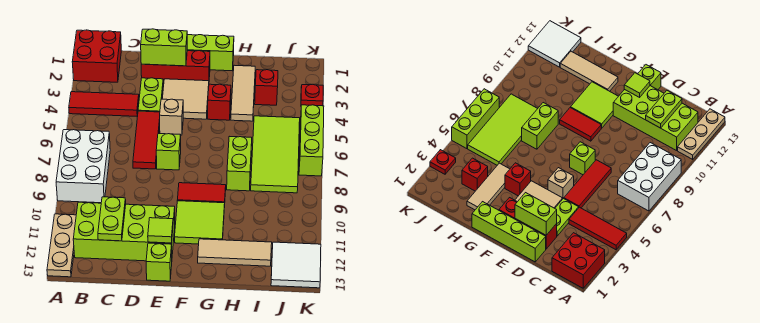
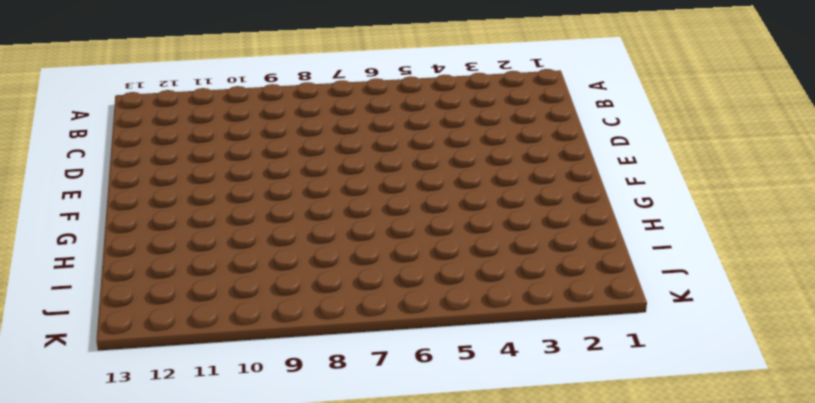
none -> red 2x2 brick [72,30,121,82]
none -> red 1x3 tile [69,92,139,116]
none -> white 2x3 brick [56,130,110,203]

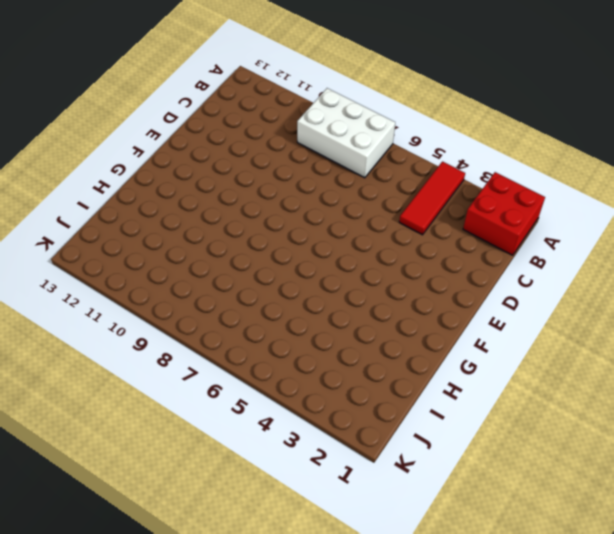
none -> tan 1x3 plate [47,214,76,277]
none -> lime 2x4 brick [73,202,175,261]
none -> lime 1x4 brick [187,35,234,71]

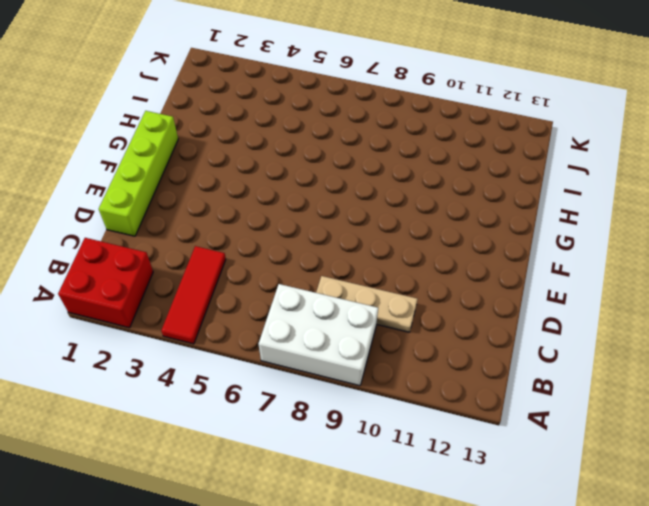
tan 1x3 plate [316,276,417,332] -> tan 1x3 plate moved to [47,214,76,277]
none -> lime 2x4 brick [73,202,175,261]
none -> red 1x3 brick [141,51,210,84]
none -> lime 1x2 plate [138,78,163,112]

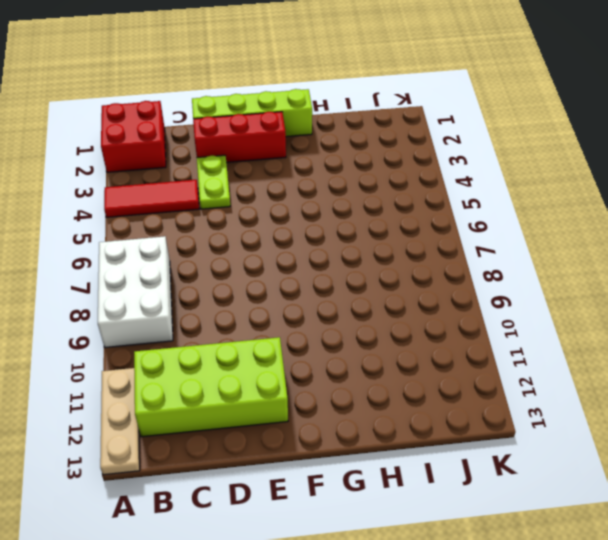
none -> red 1x3 tile [133,111,160,169]
none -> tan 2x2 tile [162,79,209,119]
none -> tan 1x1 brick [160,99,183,135]

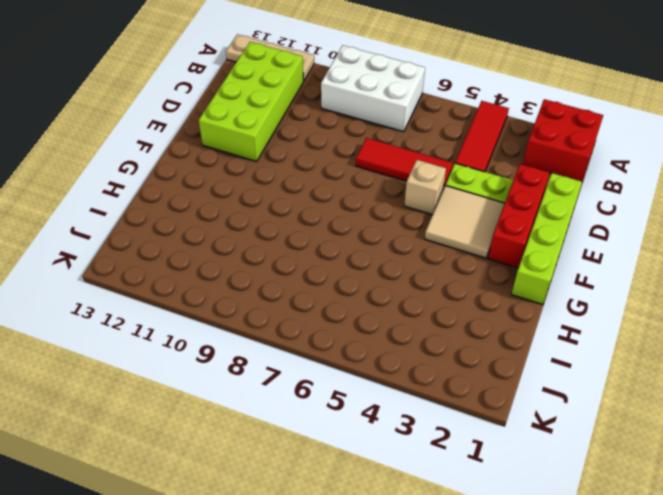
none -> lime 1x1 brick [156,134,181,170]
none -> lime 1x1 brick [146,243,172,281]
none -> red 1x2 tile [177,183,226,208]

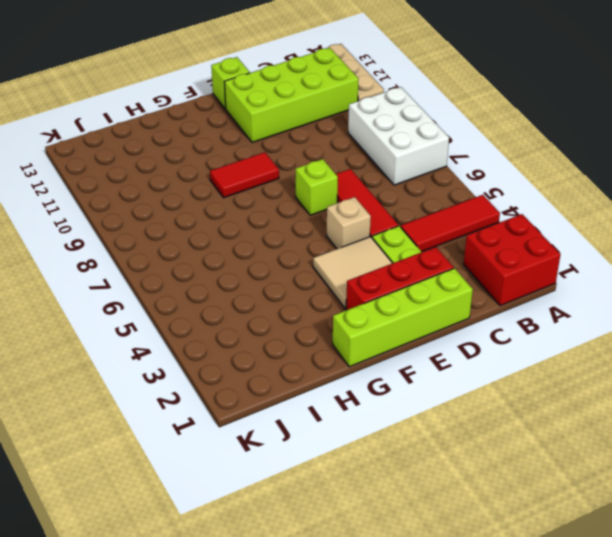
none -> lime 2x2 tile [175,201,225,244]
none -> red 1x1 brick [208,84,231,120]
none -> tan 1x3 tile [198,239,272,266]

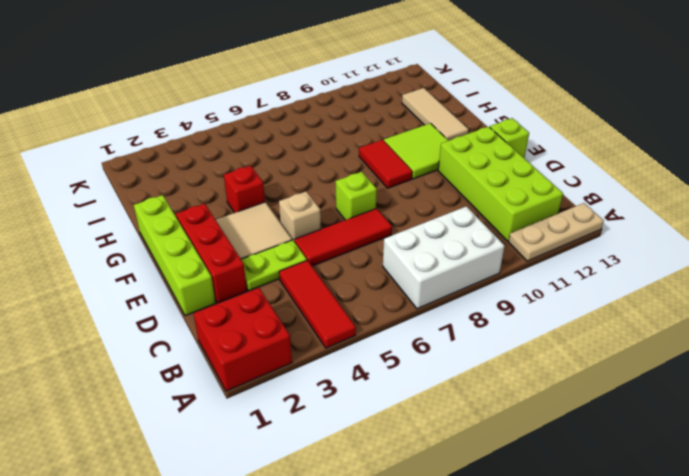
none -> tan 1x3 tile [231,65,255,121]
none -> lime 1x2 brick [227,136,252,191]
none -> red 1x1 brick [255,70,278,105]

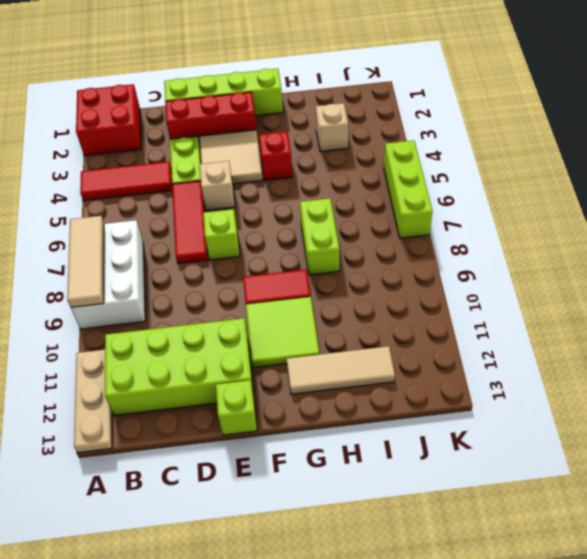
tan 1x3 tile [67,216,104,307] -> tan 1x3 tile moved to [231,65,255,121]
tan 1x1 brick [316,103,348,152] -> red 1x1 brick [255,70,278,105]
none -> lime 2x4 tile [251,116,300,193]
none -> white 2x2 tile [271,242,321,288]
none -> red 1x1 plate [301,84,323,106]

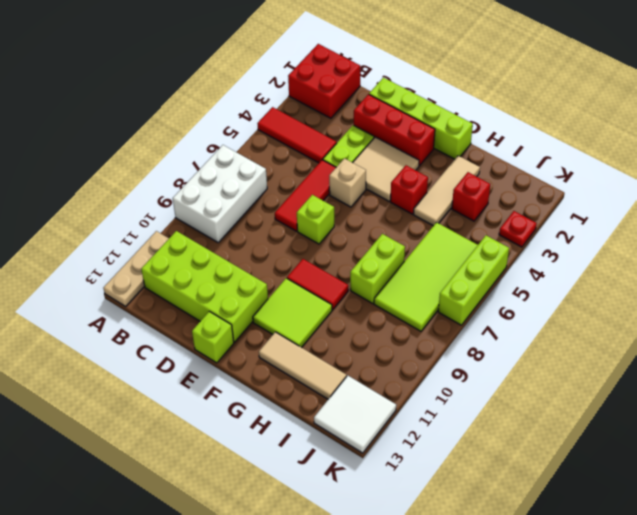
none -> lime 1x2 plate [98,197,126,241]
none -> lime 1x2 brick [141,29,187,66]
none -> lime 1x1 tile [148,218,173,243]

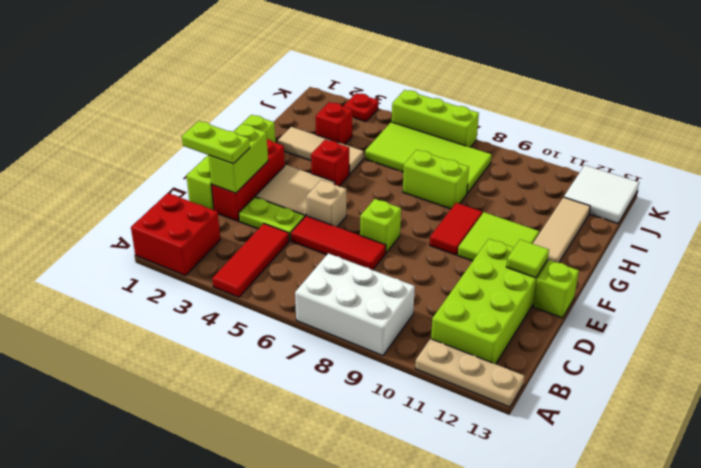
lime 1x2 plate [182,121,250,164] -> lime 1x2 plate moved to [98,197,126,241]

